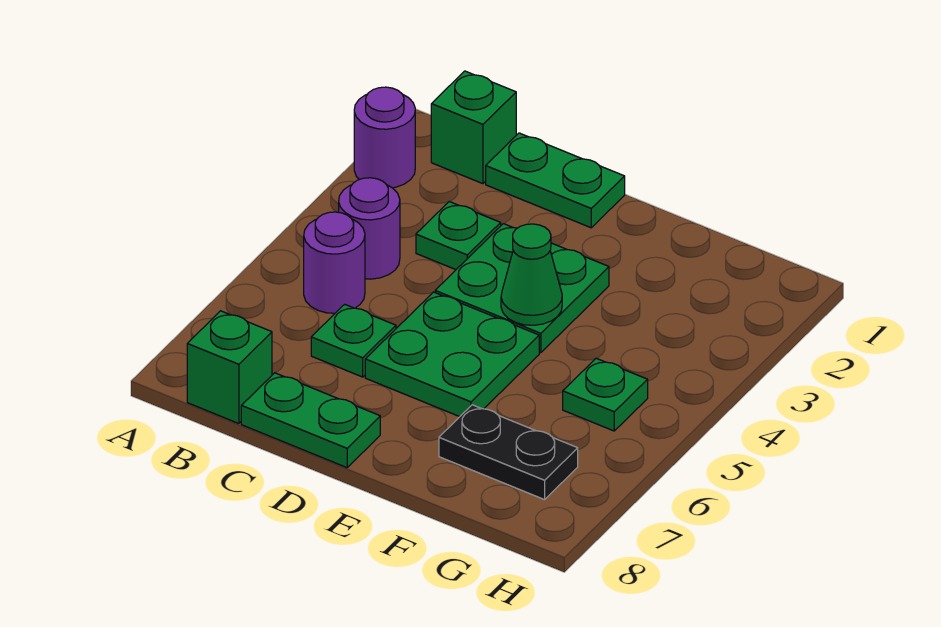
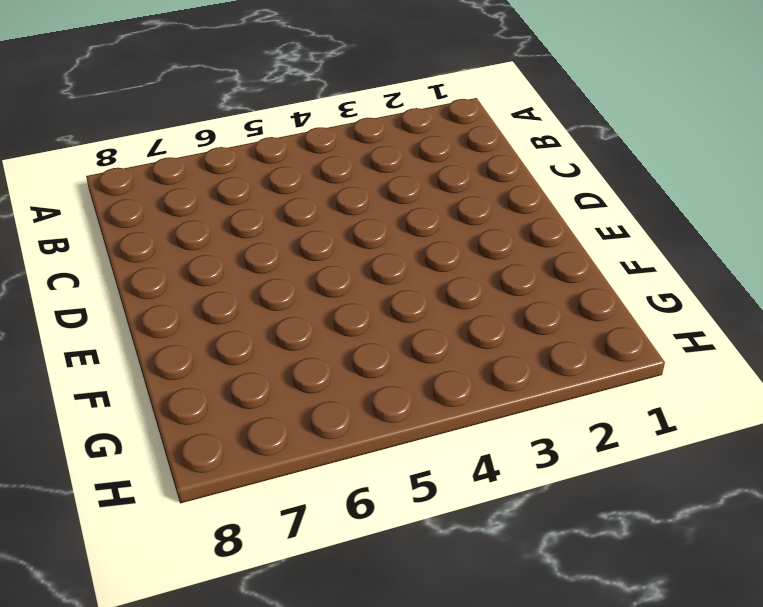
none -> purple 1x1 round brick [354,87,415,188]
none -> green 1x1 brick [431,71,516,184]
none -> purple 1x1 round brick [339,178,400,279]

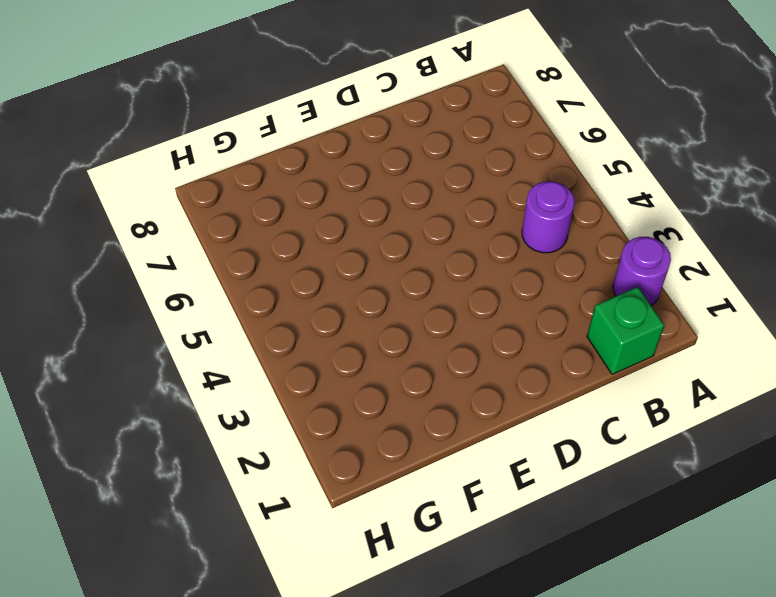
none -> purple 1x1 round brick [304,212,365,313]
none -> green 1x1 brick [187,311,272,424]
none -> green 1x2 plate [486,133,625,228]

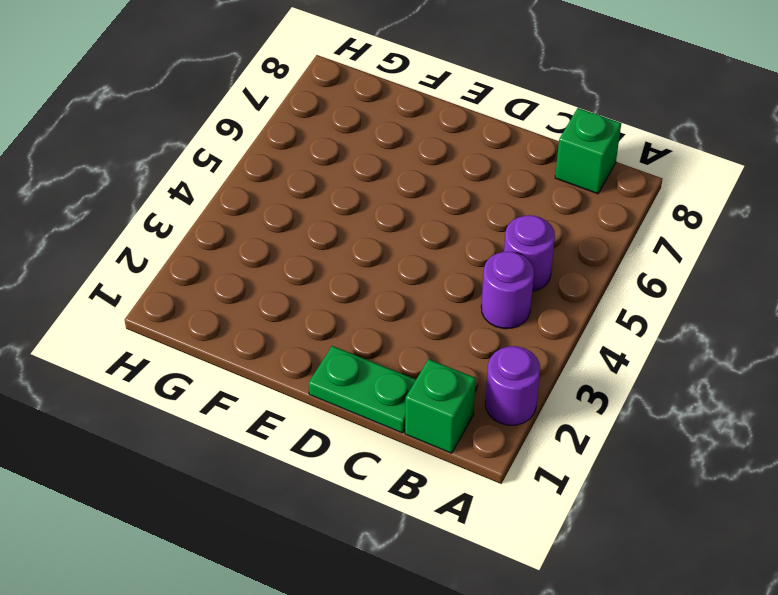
none -> green 1x1 plate [416,201,501,270]
none -> green 1x1 plate [311,304,396,377]
none -> green 1x2 plate [241,373,380,468]

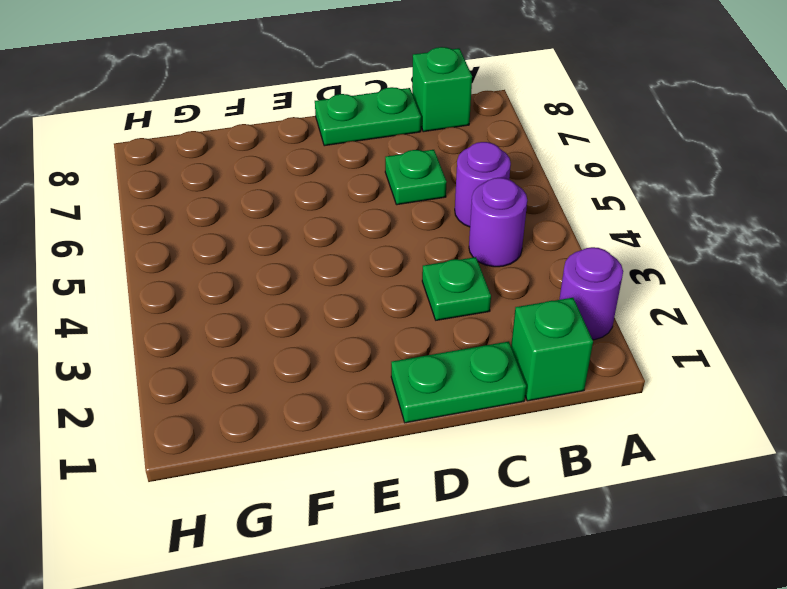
none -> green 2x2 plate [435,224,609,353]
none -> green 2x2 plate [365,292,539,417]
none -> black 1x2 plate [439,405,578,500]

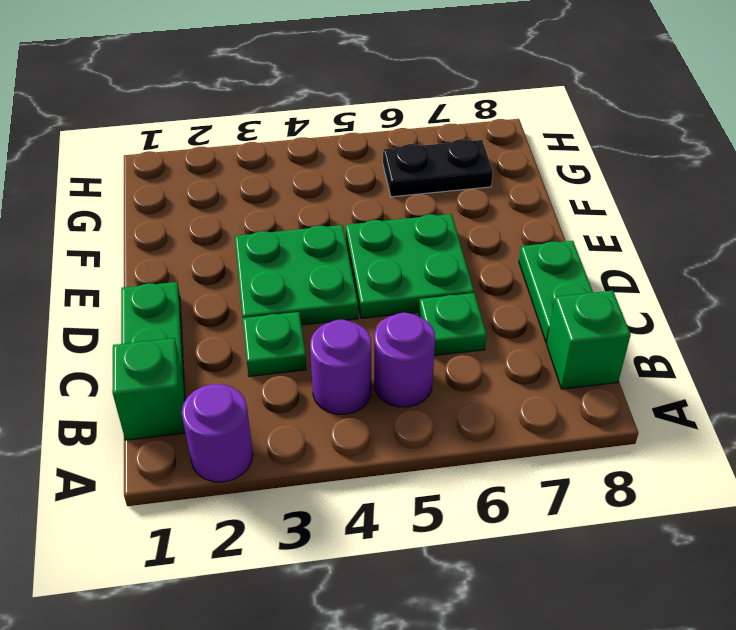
black 1x2 plate [383,139,493,197] -> black 1x2 plate turned to [439,405,578,500]
none -> green 1x1 plate [563,358,648,431]
none -> green 1x1 cone [501,224,562,325]

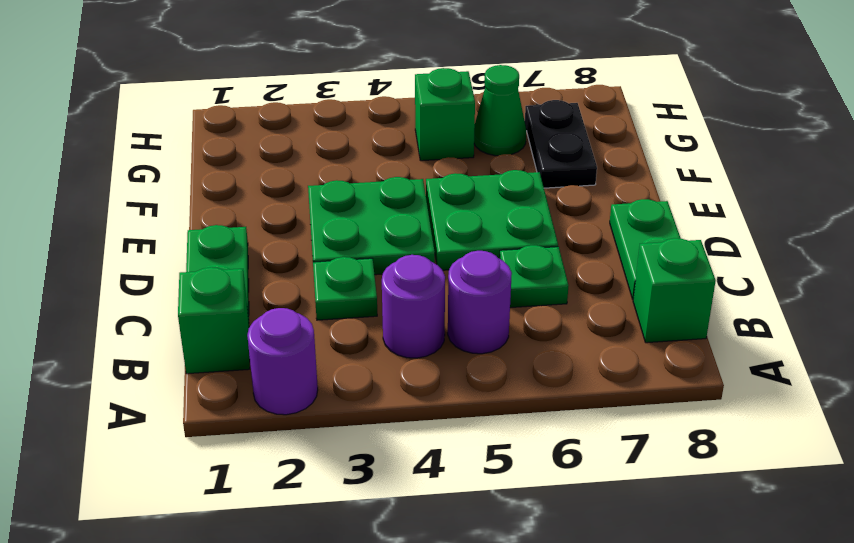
green 1x1 brick [415,68,475,161] -> green 1x1 plate [563,358,648,431]
green 1x1 cone [474,65,526,156] -> green 1x1 cone moved to [501,224,562,325]

